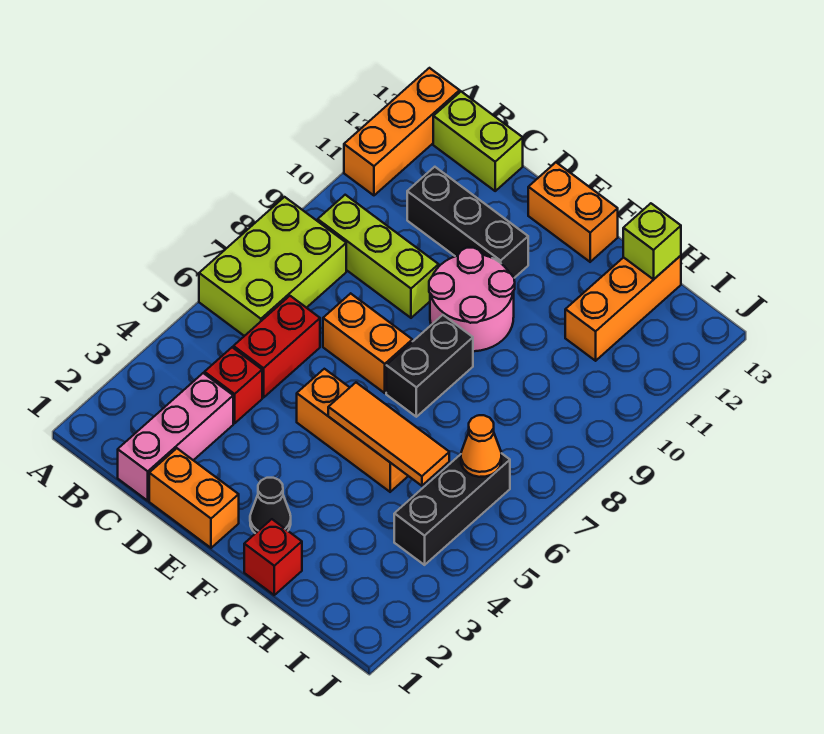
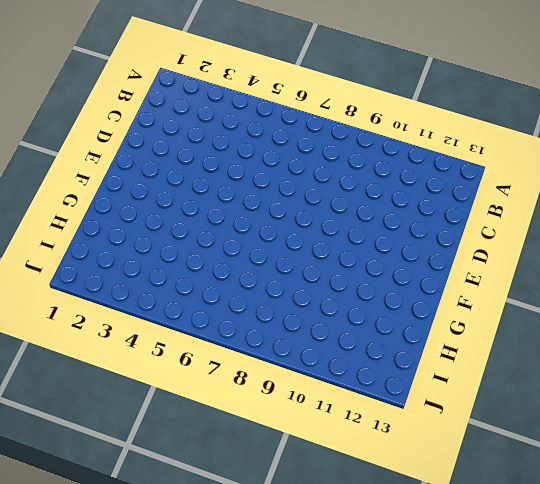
none -> lime 2x3 brick [199,197,346,336]
none -> orange 1x3 brick [344,68,460,195]
none -> lime 1x3 brick [318,195,439,318]

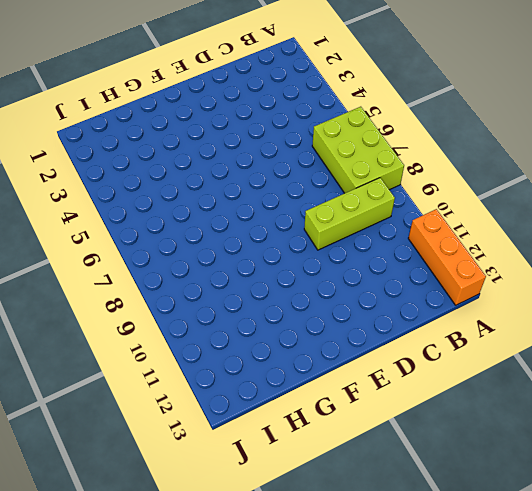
none -> lime 1x2 brick [433,92,523,191]
none -> pink 1x3 brick [118,373,233,501]
none -> red 1x1 brick [205,347,262,423]

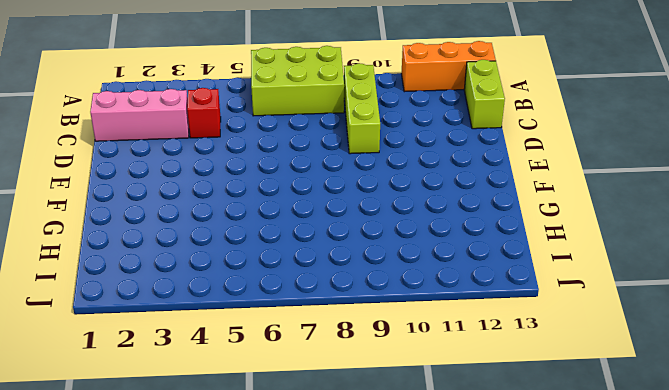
none -> red 1x2 brick [233,296,320,398]
none -> black 1x3 brick [407,167,528,278]
none -> orange 1x2 brick [149,448,239,548]

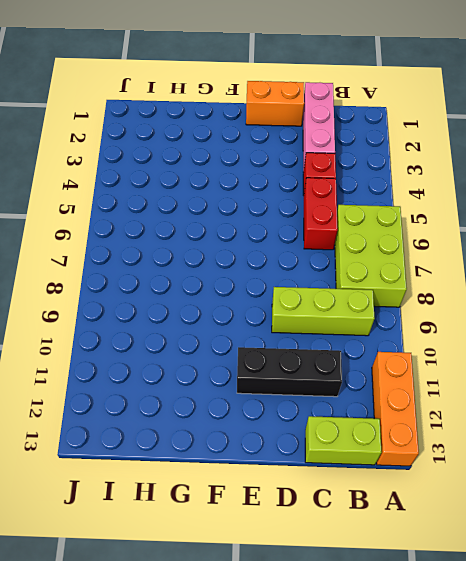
none -> orange 1x2 brick [323,293,412,393]
none -> orange 1x3 brick [297,369,408,492]
none -> pink 2x2 round brick [429,248,515,351]

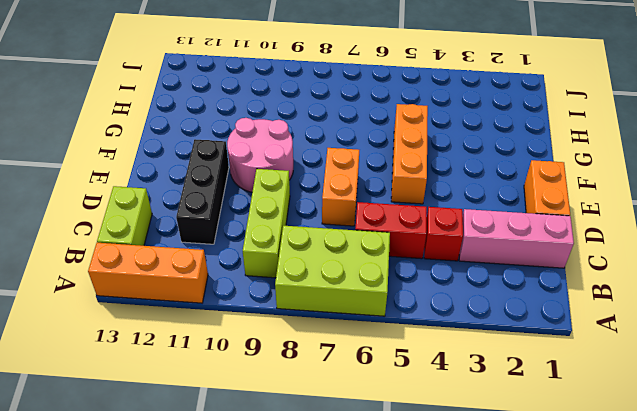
none -> orange 1x2 brick [528,162,618,262]
none -> black 1x1 cone [250,478,291,533]
none -> black 1x2 brick [386,315,473,417]

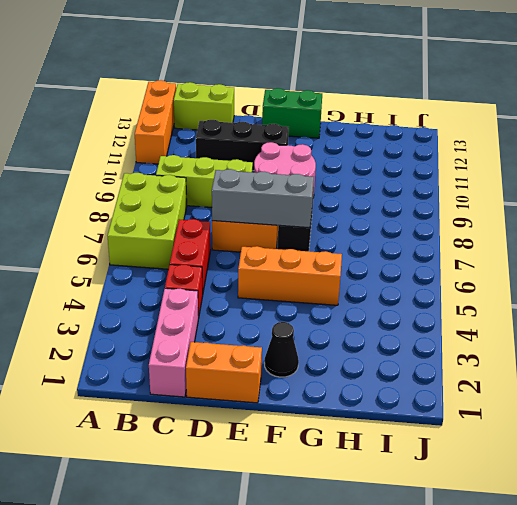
grey 1x3 brick [212,169,314,228] -> none
green 1x2 brick [262,88,322,138] -> orange 1x2 brick [528,162,618,262]
none -> red 1x1 brick [244,519,302,595]
none -> orange 1x3 brick [565,256,681,361]
none -> black 1x3 brick [394,453,510,565]

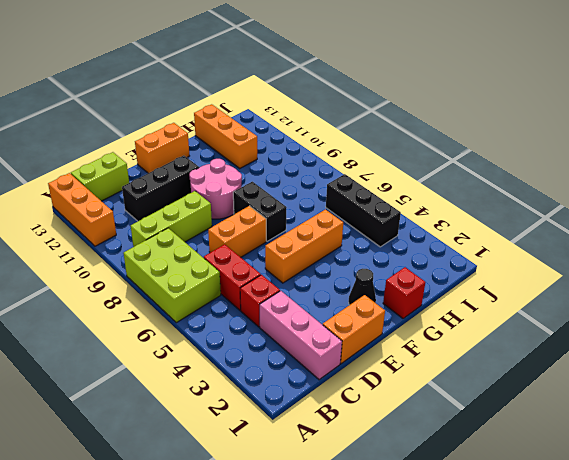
none -> orange 1x3 tile [328,383,449,486]
none -> lime 1x1 brick [623,203,681,279]
none -> orange 1x1 cone [461,415,501,477]

